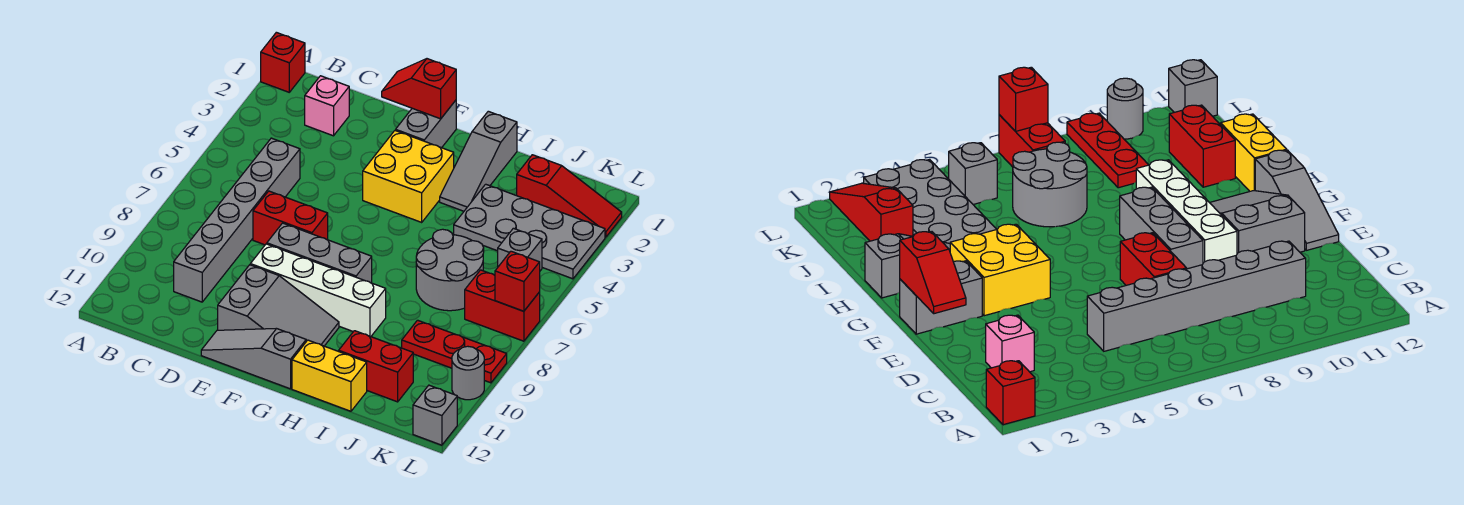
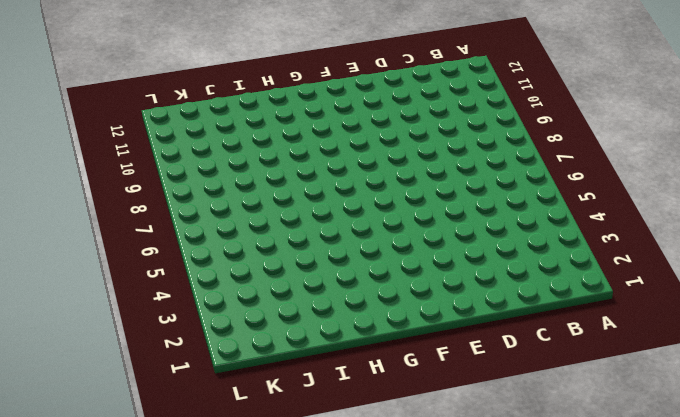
none -> red 1x1 brick [261,32,305,92]
none -> pink 1x1 brick [305,76,349,136]
none -> grey 1x6 brick [174,138,300,302]

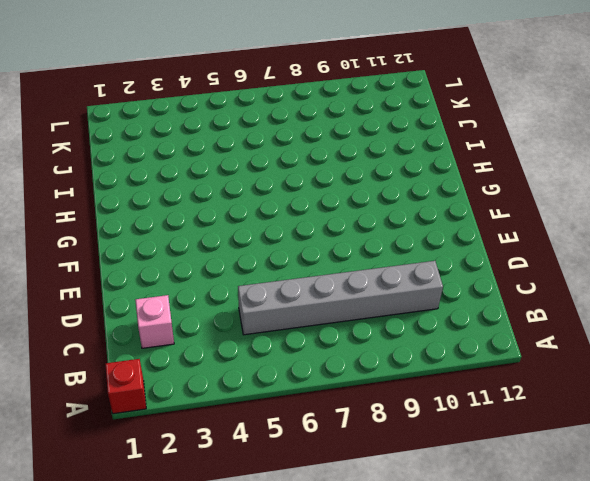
none -> red 1x2 brick [253,191,328,245]
none -> grey 1x3 brick [267,223,372,283]
none -> white 1x4 brick [250,244,386,337]

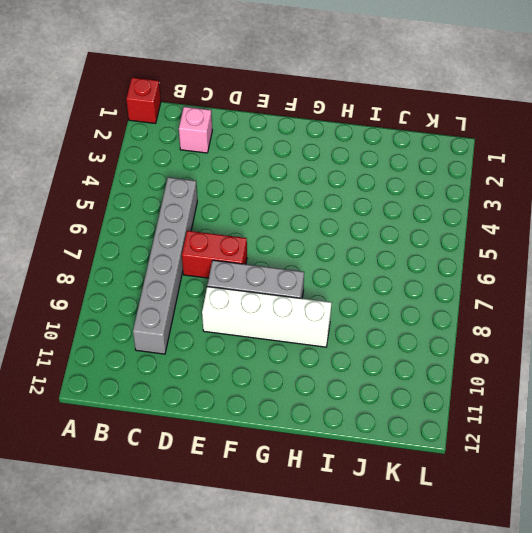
none -> grey 2x3 slope [218,265,339,346]
none -> grey 1x3 slope [201,329,306,389]
none -> grey 1x2 brick [396,100,456,148]

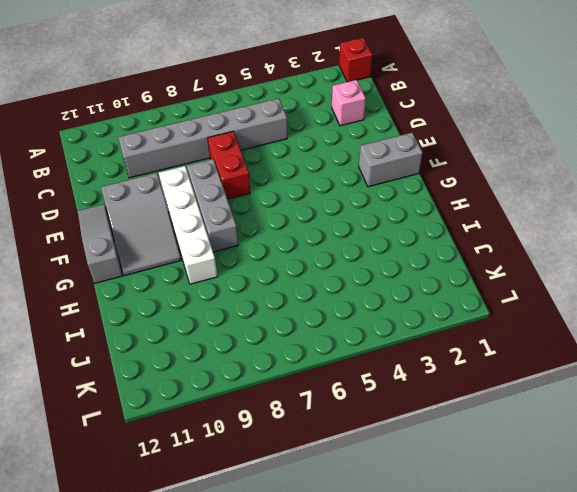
none -> yellow 2x2 brick [363,130,454,222]
none -> grey 1x3 slope [440,111,517,211]
none -> yellow 1x2 brick [292,340,367,411]

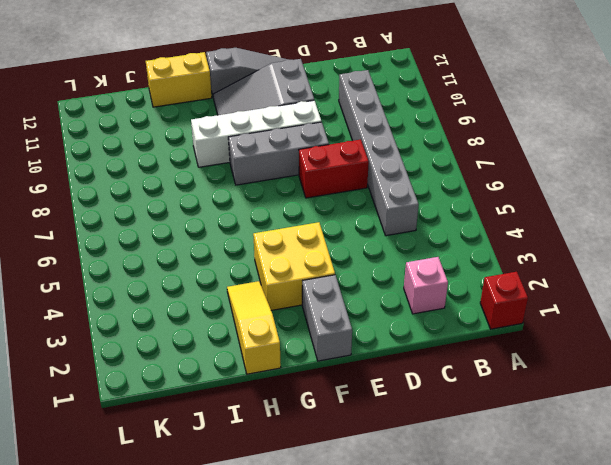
yellow 1x3 slope [227,281,281,374] -> grey 1x3 slope [440,111,517,211]
none -> grey 2x4 plate [454,184,605,279]
none -> grey 2x2 round brick [416,229,484,311]
none -> red 1x2 brick [339,331,413,402]

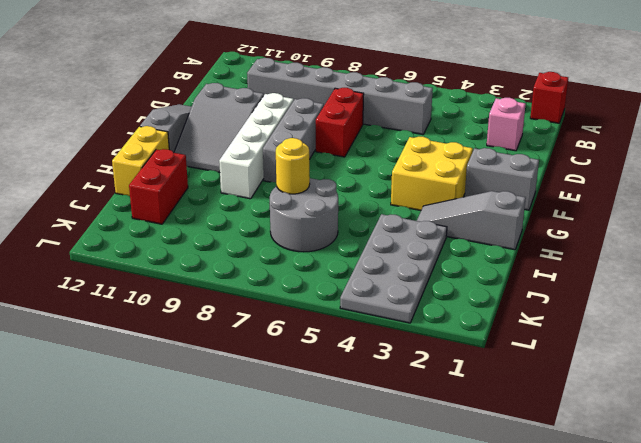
yellow 1x1 round brick [276,138,310,194] -> none
none -> red 1x3 slope [517,155,622,237]
none -> red 1x3 plate [402,320,507,383]
none -> grey 1x1 brick [498,228,542,271]

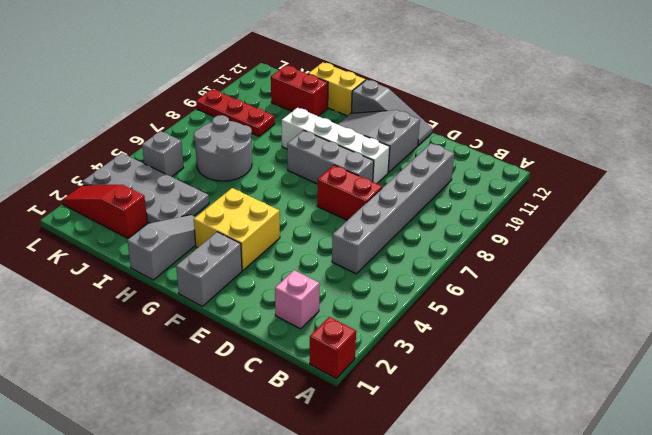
none -> red 1x2 brick [465,270,540,341]
none -> grey 1x1 round brick [452,346,484,400]
none -> grey 1x1 brick [413,385,457,445]

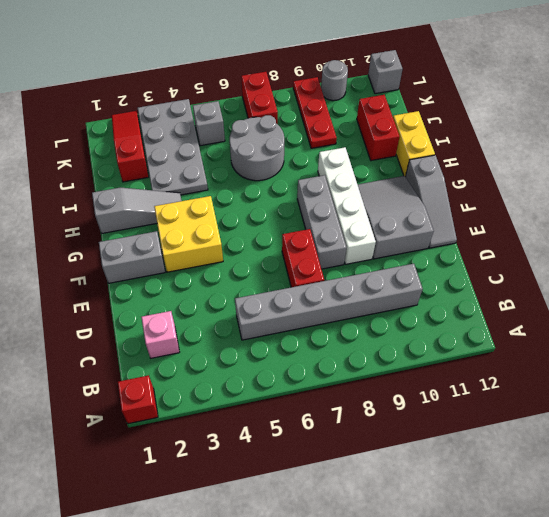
none -> red 1x2 slope [382,59,456,119]
none -> red 1x1 brick [495,251,540,311]

